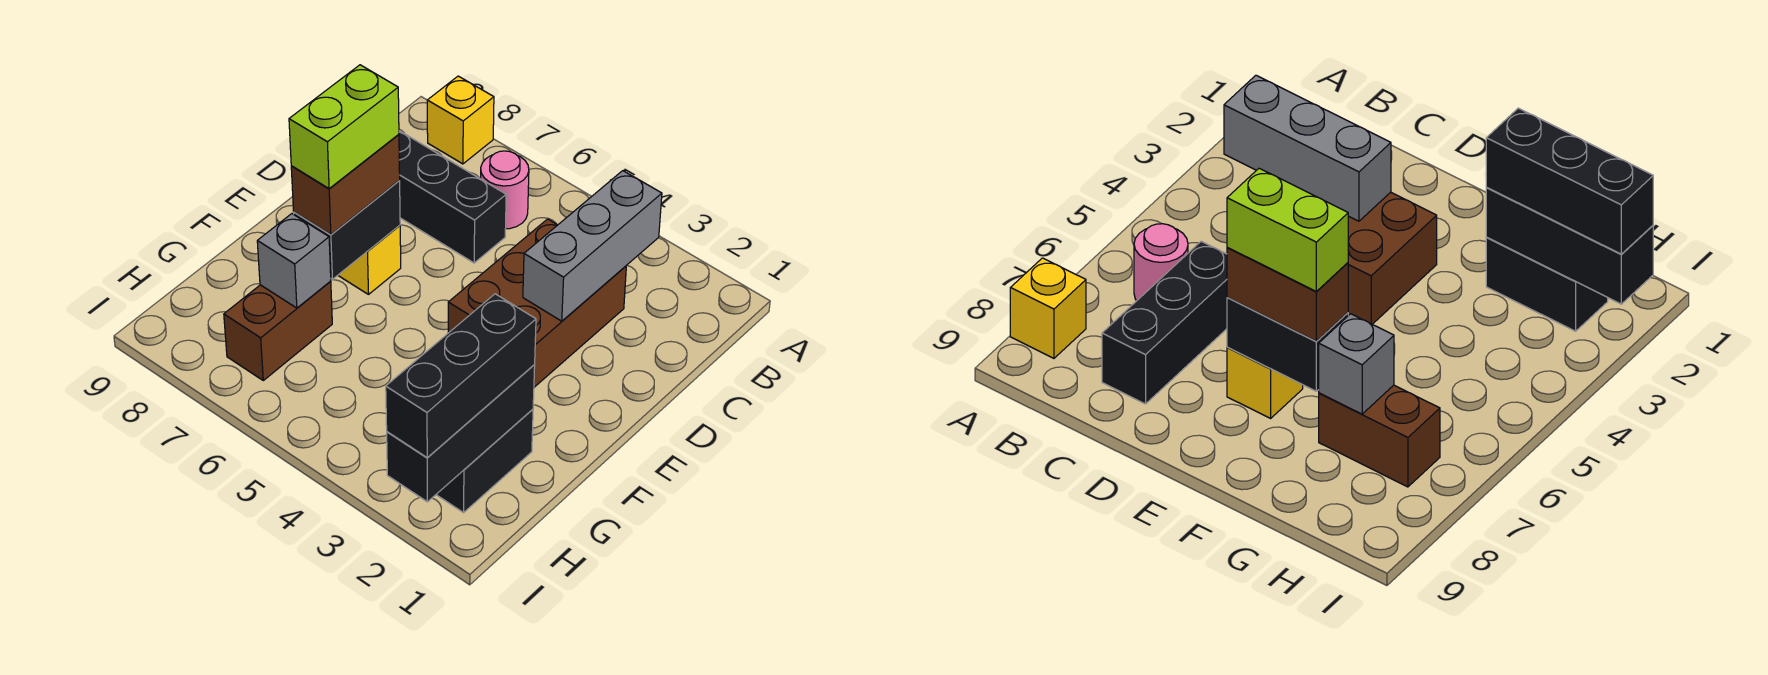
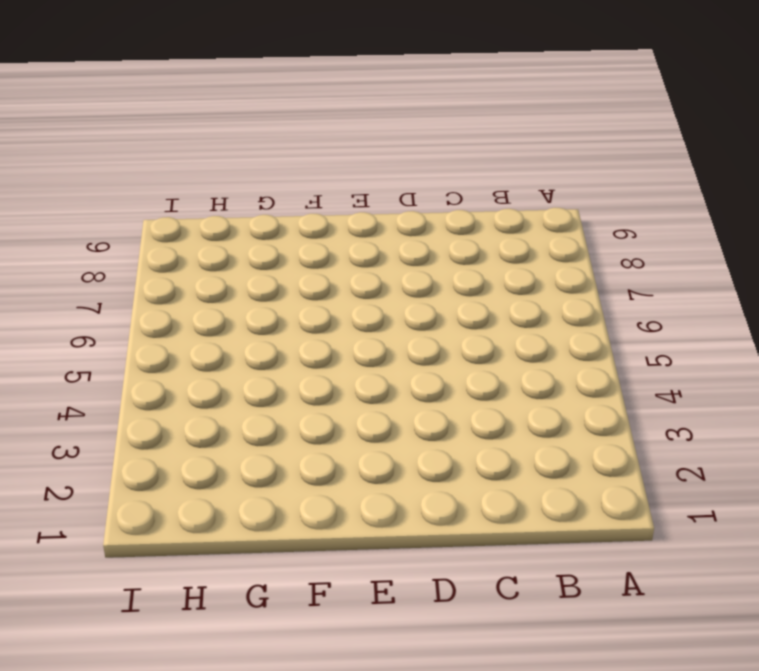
none -> yellow 1x1 brick [427,76,494,164]
none -> pink 1x1 round brick [481,151,529,229]
none -> brown 2x3 brick [448,219,626,387]

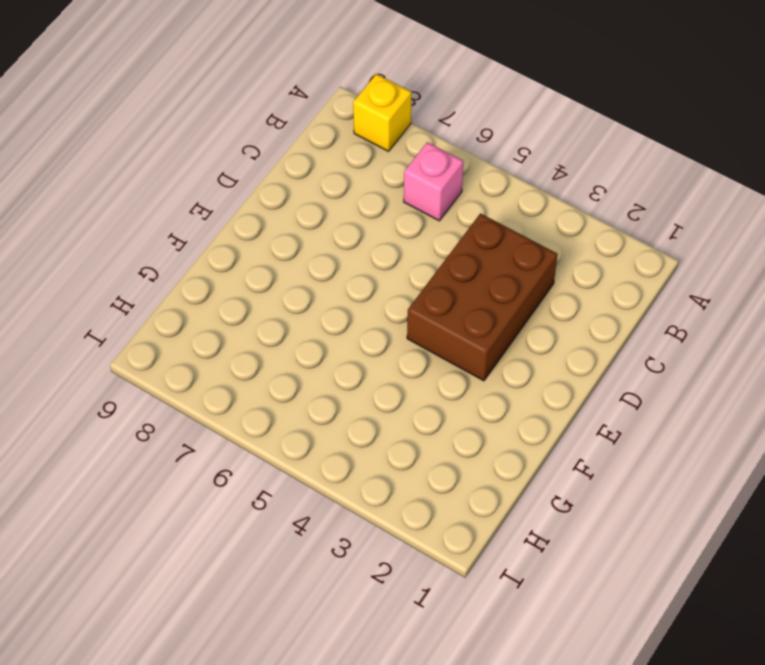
pink 1x1 brick [404,142,463,221] -> pink 1x1 round brick [481,151,529,229]
none -> black 1x3 brick [399,131,506,263]
none -> yellow 1x1 brick [338,225,401,294]
none -> black 1x2 brick [436,409,533,513]

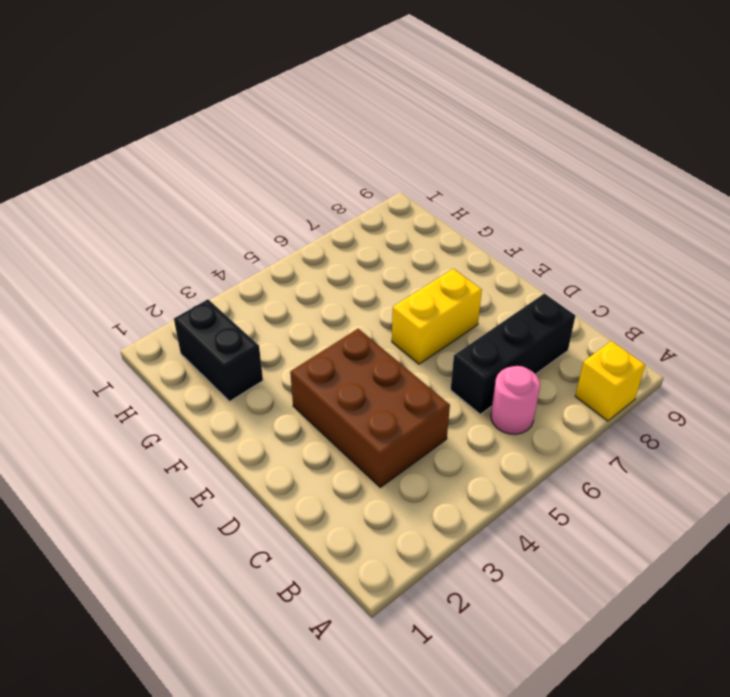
yellow 1x2 brick [392,269,482,364] -> yellow 1x1 brick [338,225,401,294]
none -> brown 1x2 brick [224,281,332,380]
none -> grey 1x3 brick [523,171,662,321]
none -> black 1x2 brick [294,181,400,279]

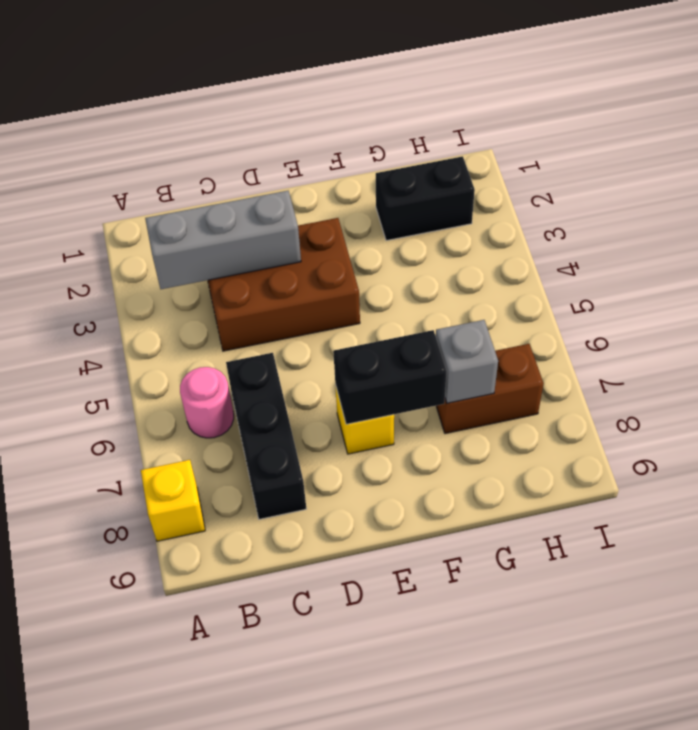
none -> black 1x3 brick [387,365,535,502]
none -> brown 1x2 brick [291,134,400,235]
none -> black 1x3 brick [386,294,536,458]

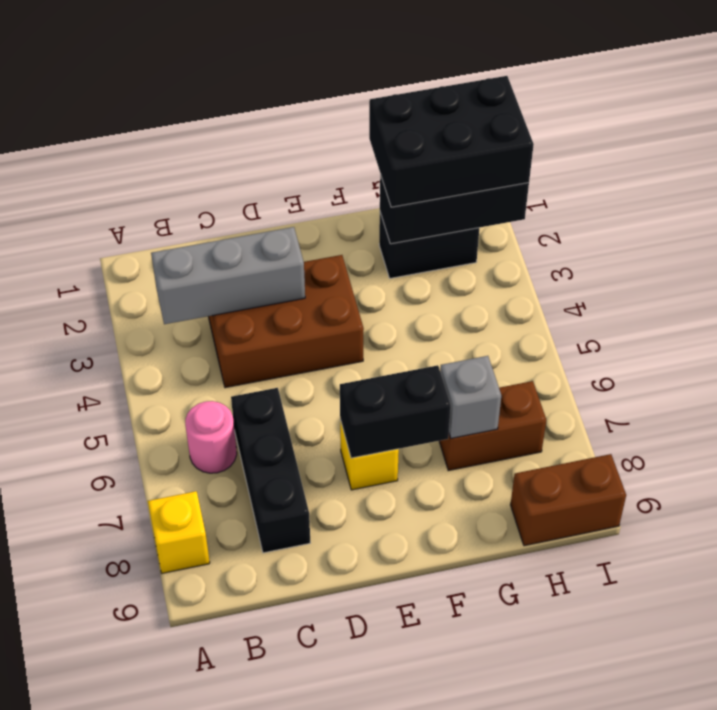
black 2x3 brick [369,76,534,207] -> black 1x3 brick [386,294,536,458]
brown 1x2 brick [510,454,626,546] -> brown 1x2 brick moved to [291,134,400,235]
none -> lime 1x2 brick [289,65,399,189]

